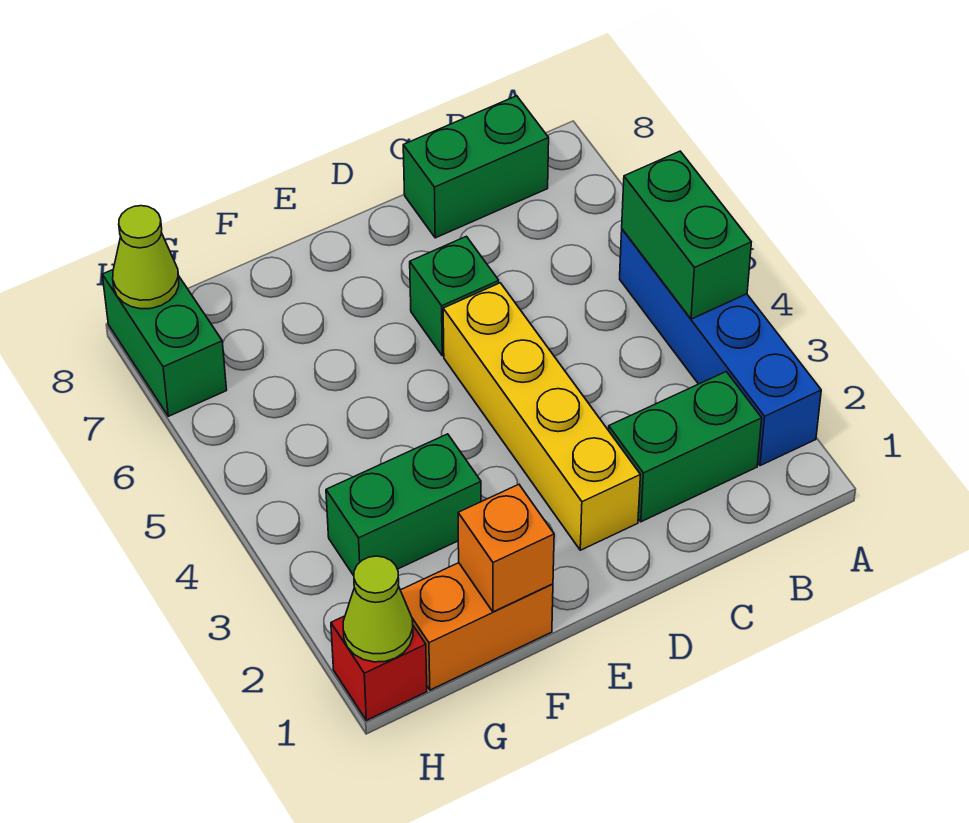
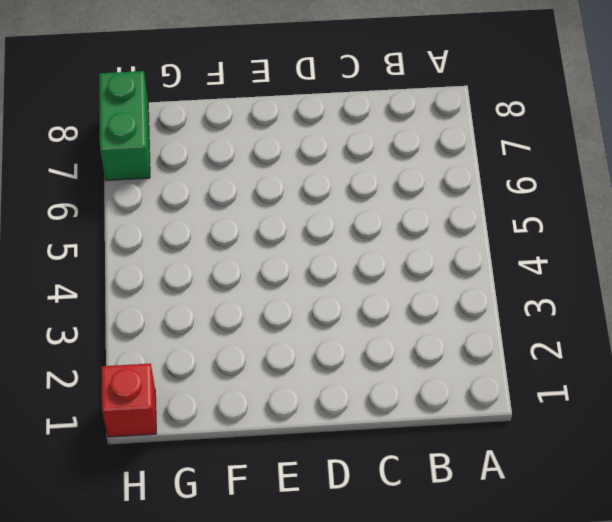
none -> blue 1x4 brick [620,229,821,466]
none -> green 1x2 brick [609,372,762,522]
none -> green 1x2 brick [403,96,549,238]

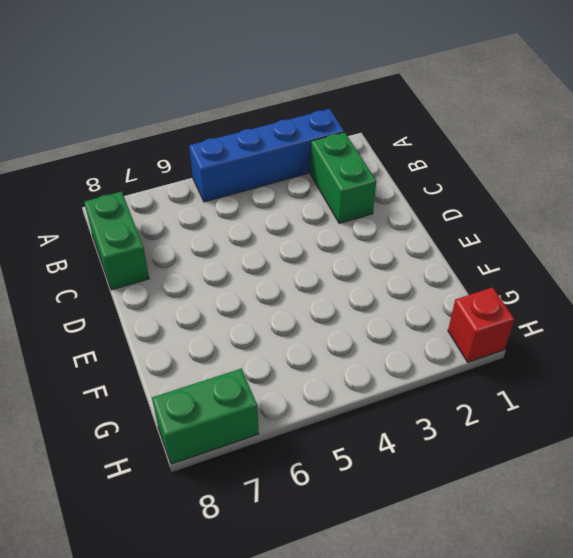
none -> yellow 1x4 brick [443,283,640,550]
none -> green 1x1 brick [410,236,499,356]
none -> orange 1x2 brick [401,563,553,690]

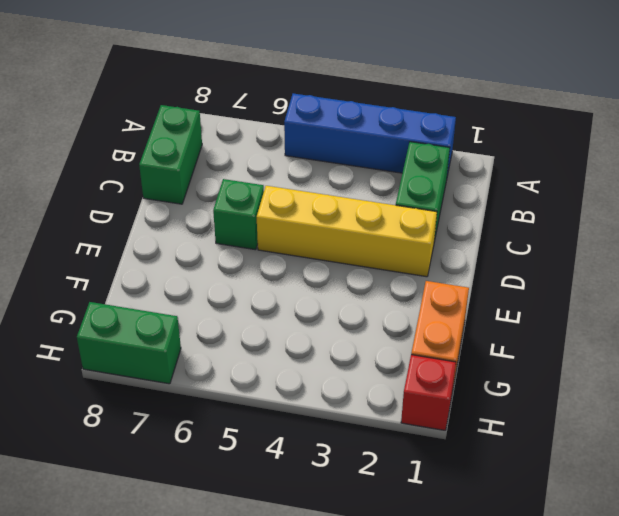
none -> green 1x2 brick [326,434,481,576]
none -> green 1x2 brick [622,151,751,319]
none -> orange 1x1 brick [458,484,554,612]

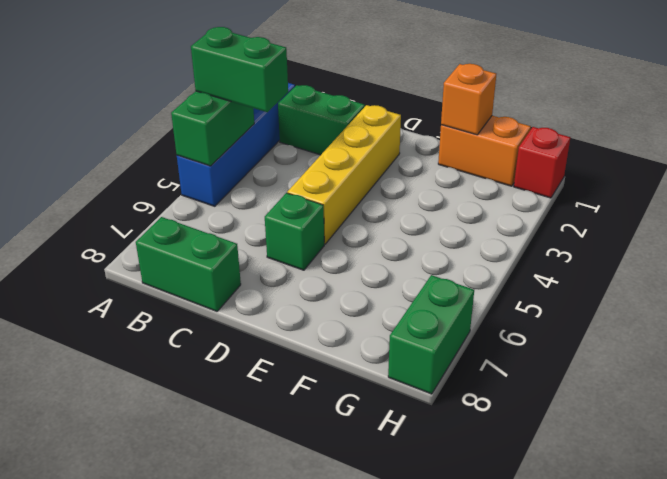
green 1x2 brick [191,27,288,112] -> green 1x2 brick moved to [326,434,481,576]
none -> lime 1x1 cone [343,556,413,662]
none -> lime 1x1 cone [113,206,179,309]

